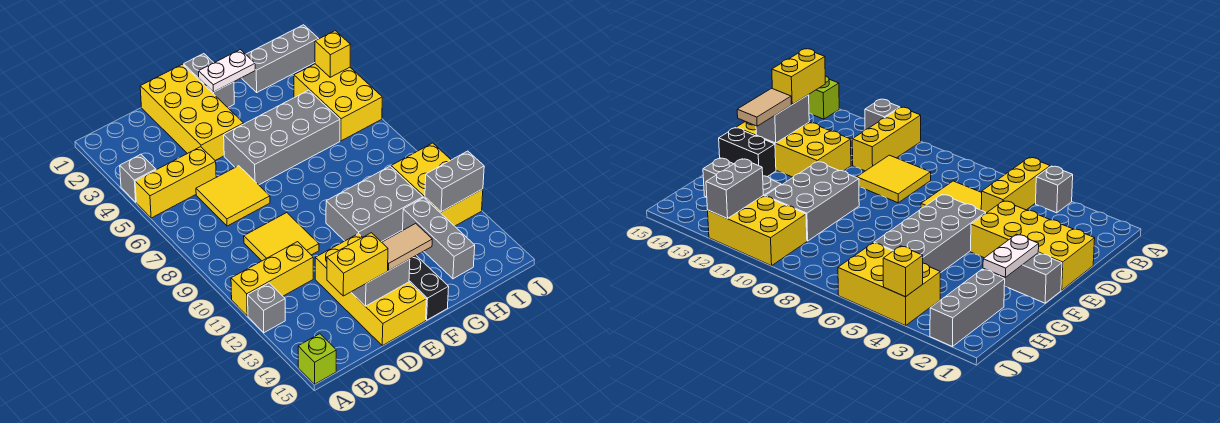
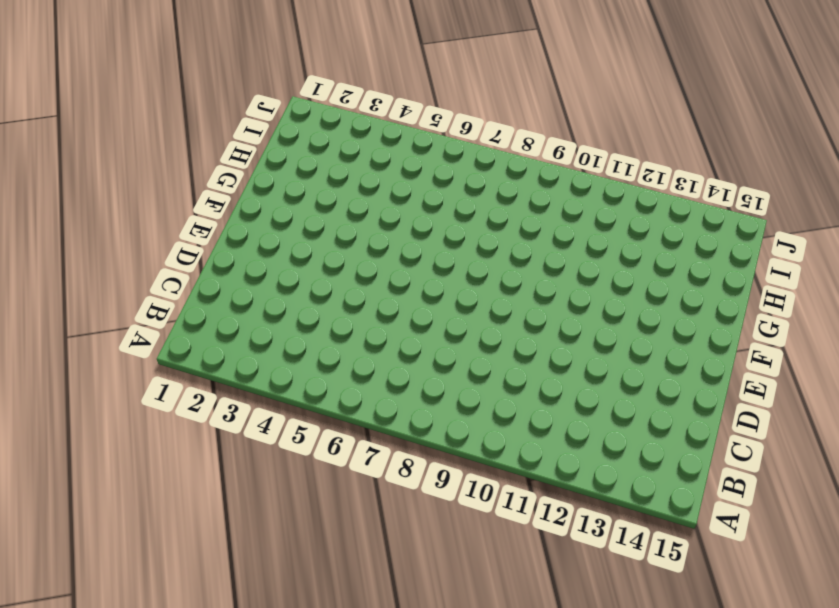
none -> grey 1x1 brick [120,154,156,202]
none -> yellow 1x3 brick [135,147,216,218]
none -> yellow 1x3 brick [231,242,313,316]

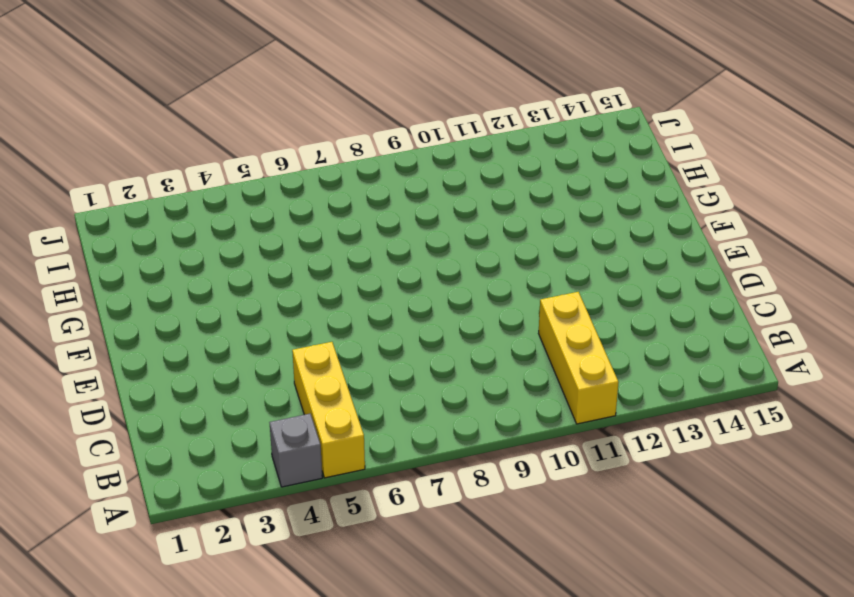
none -> grey 1x1 brick [248,283,285,333]
none -> lime 1x1 brick [298,334,336,384]
none -> yellow 2x2 tile [196,166,270,226]

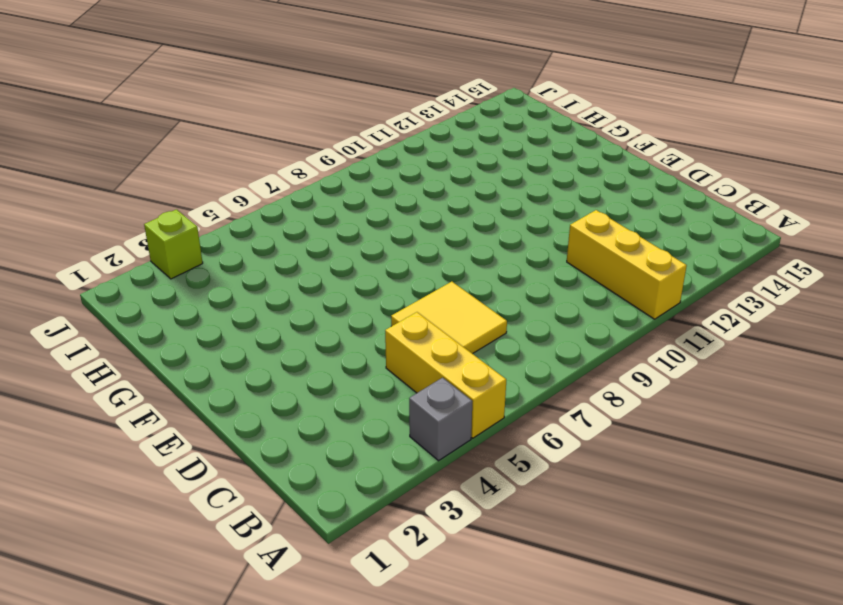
lime 1x1 brick [144,209,203,279] -> lime 1x1 brick moved to [298,334,336,384]
none -> grey 1x1 brick [248,283,285,333]
none -> yellow 2x2 tile [244,213,319,261]
none -> yellow 2x4 brick [140,64,244,160]

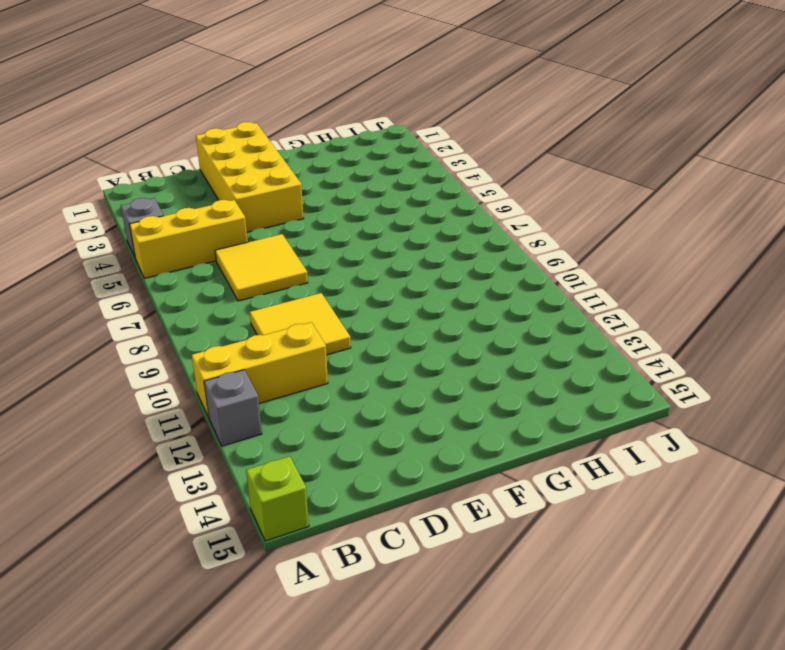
none -> yellow 2x4 brick [315,234,426,346]
none -> grey 2x4 brick [224,90,340,185]
none -> grey 1x2 brick [184,54,234,107]

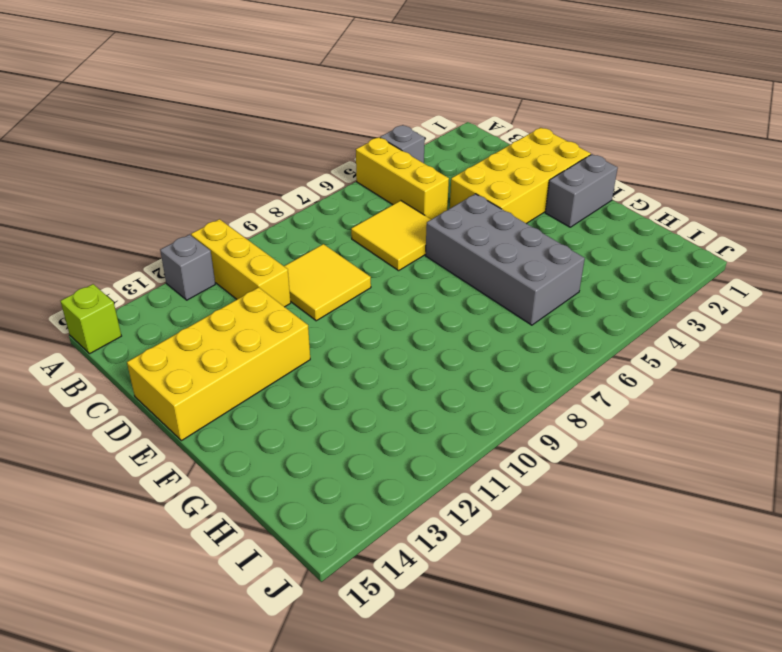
none -> grey 2x3 brick [326,166,423,242]
none -> black 1x2 brick [409,256,449,320]
none -> grey 1x3 brick [242,25,318,92]

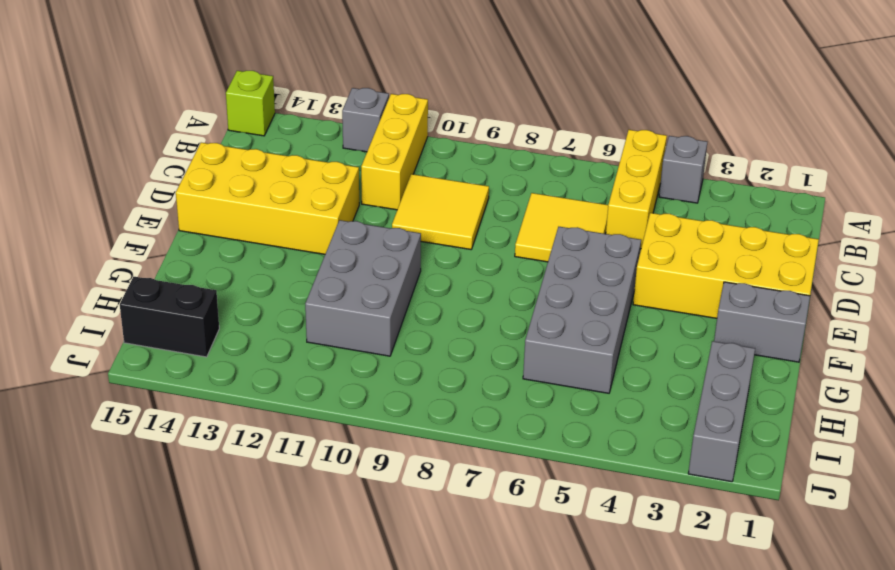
black 1x2 brick [120,277,219,357] -> black 1x2 brick moved to [409,256,449,320]
none -> grey 1x3 brick [403,198,475,279]
none -> yellow 2x3 brick [294,64,382,141]
none -> yellow 2x3 brick [391,143,483,226]

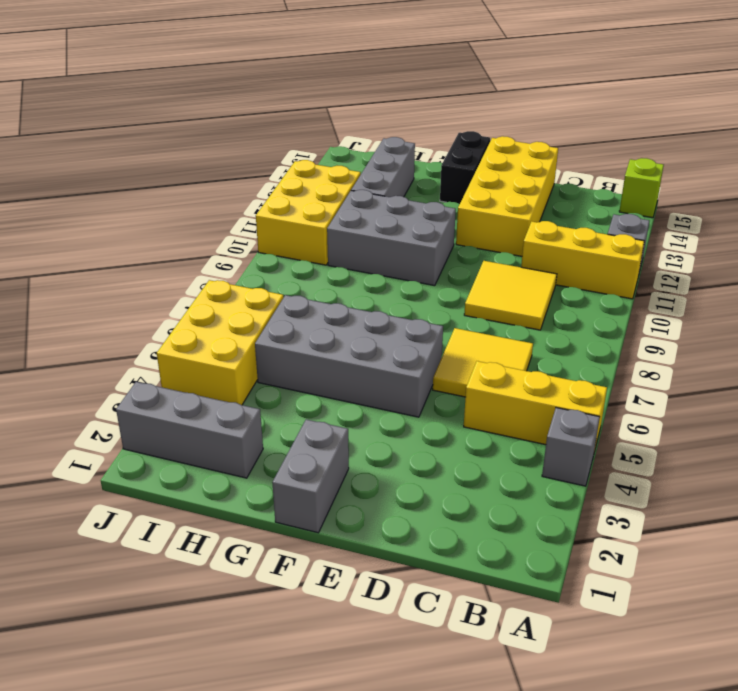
none -> yellow 2x4 brick [140,64,244,160]
none -> grey 1x2 brick [351,259,410,306]
none -> white 1x2 plate [199,50,255,92]

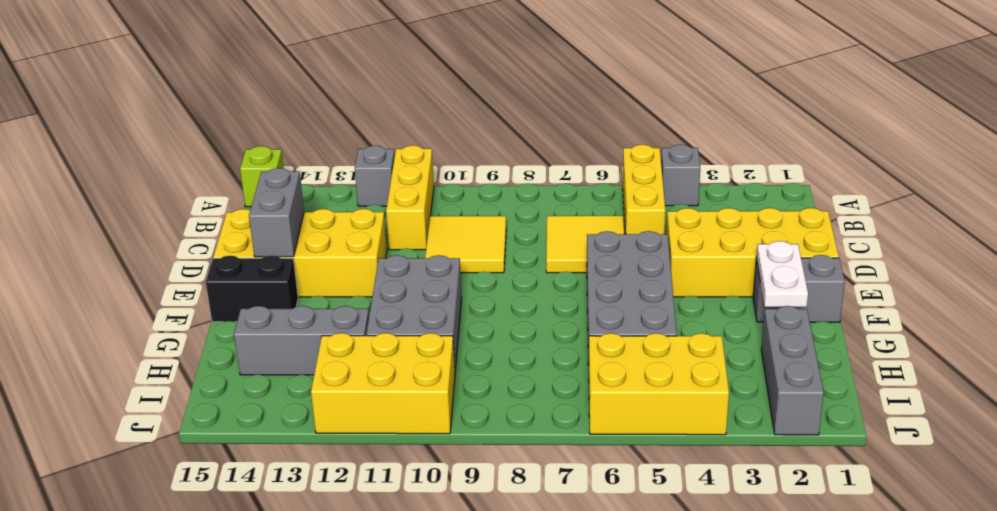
none -> grey 1x2 brick [425,151,484,212]
none -> yellow 1x1 brick [315,31,350,77]
none -> yellow 1x2 brick [327,233,388,296]

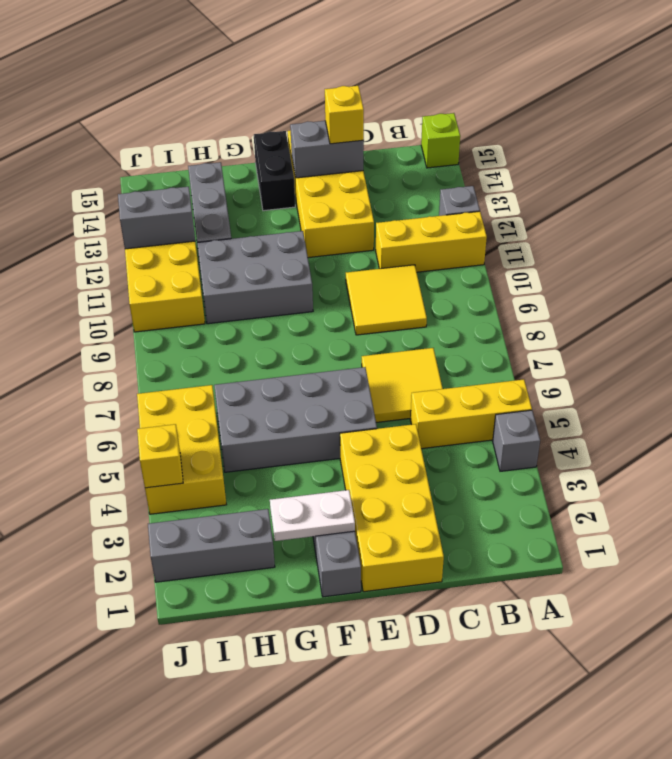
yellow 1x1 brick [325,86,364,144] -> yellow 1x2 brick [327,233,388,296]
none -> tan 1x2 tile [382,223,432,271]

